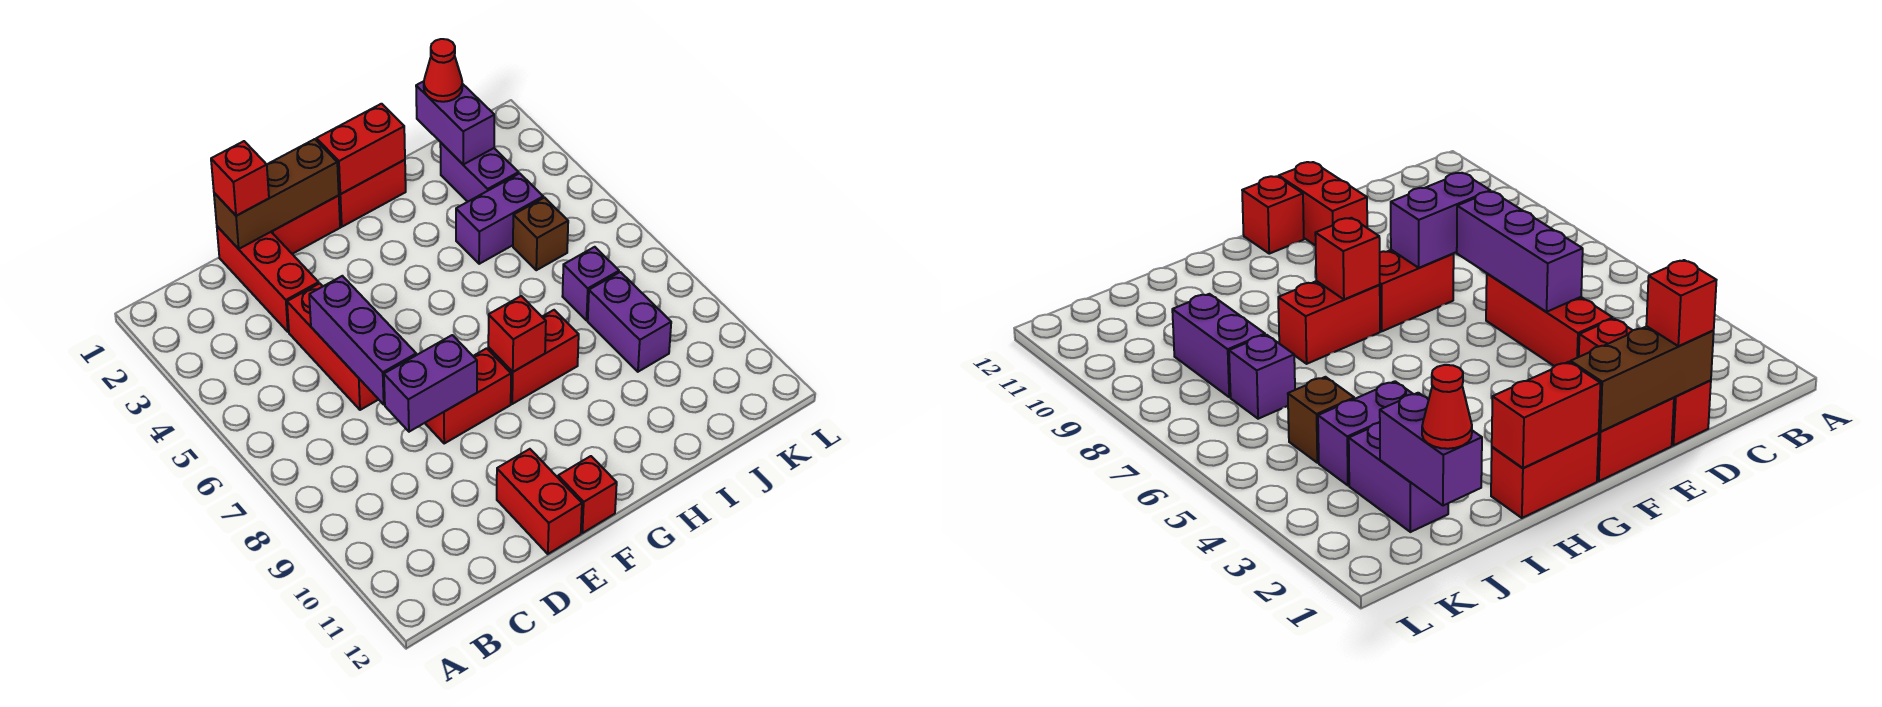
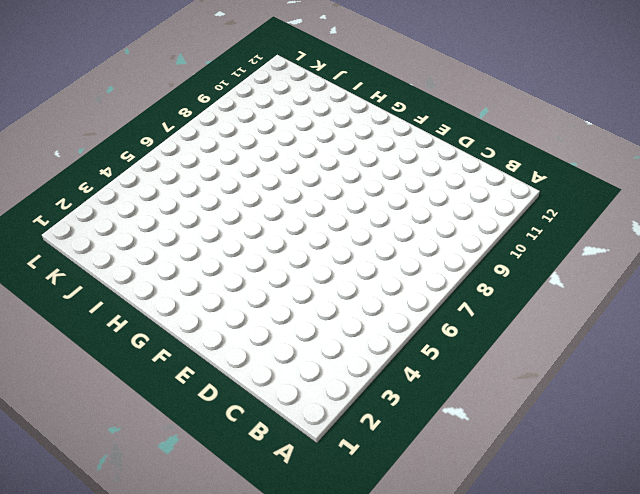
none -> red 1x3 brick [217,226,319,332]
none -> red 1x3 brick [287,283,379,410]
none -> red 1x2 brick [271,195,340,254]

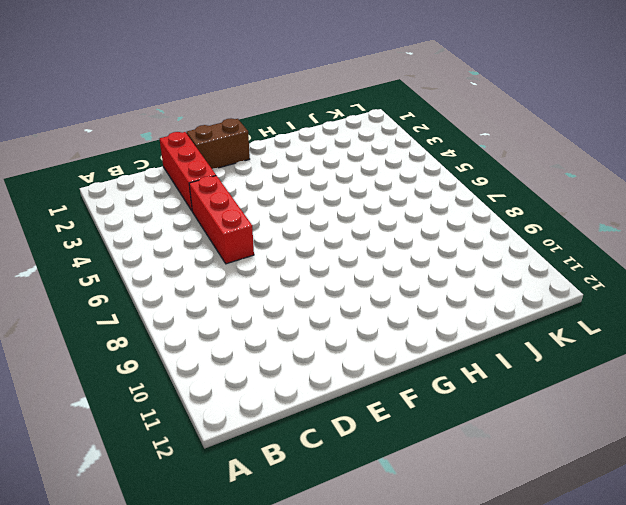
brown 1x2 brick [187,118,250,169] -> red 1x2 brick [271,195,340,254]
none -> red 1x2 brick [425,348,511,443]
none -> red 1x2 brick [497,449,582,554]
none -> red 1x1 brick [558,456,617,533]

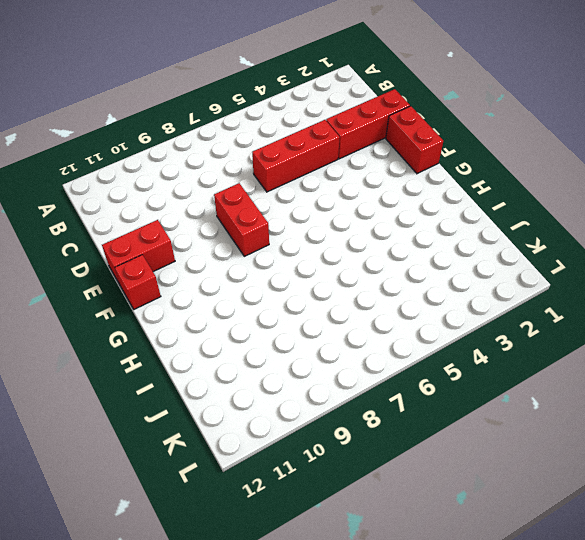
none -> red 1x2 brick [339,160,406,227]
none -> red 1x2 brick [488,310,579,404]
none -> purple 1x2 brick [456,173,543,264]

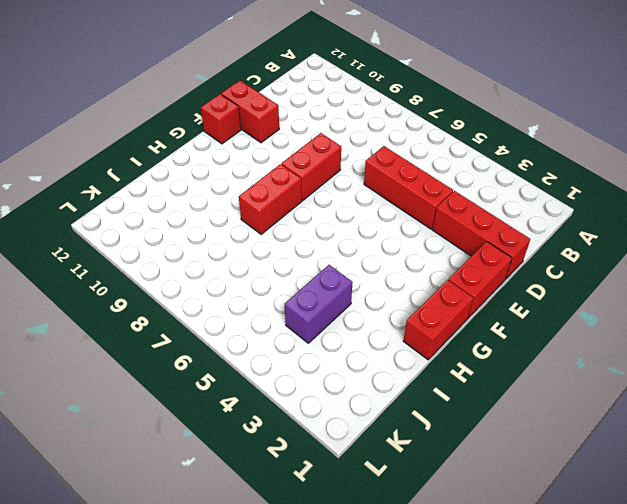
none -> purple 1x2 brick [440,143,519,202]
none -> brown 1x1 brick [513,198,568,270]
none -> purple 1x1 brick [562,247,619,320]

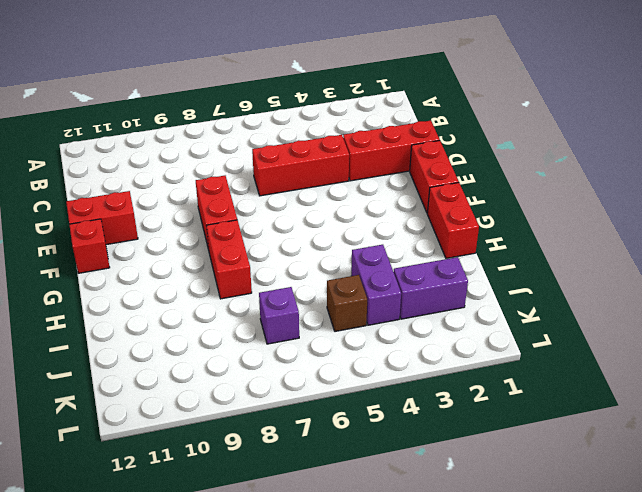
none -> purple 1x2 brick [588,272,671,372]
none -> brown 1x3 brick [214,139,339,249]
none -> purple 1x3 brick [309,276,416,404]

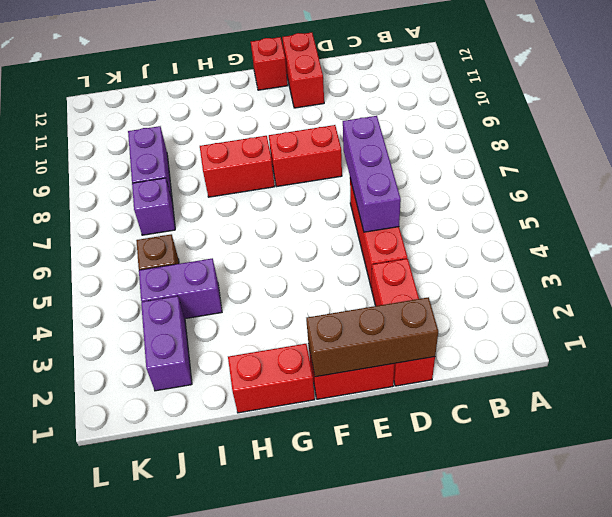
none -> purple 1x2 brick [384,335,477,432]
none -> red 1x2 brick [316,104,405,194]
none -> red 1x1 brick [488,296,546,372]

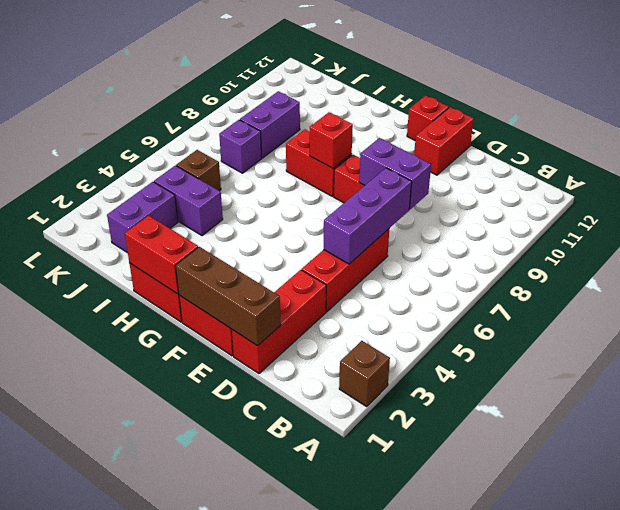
brown 1x1 brick [339,341,390,406] -> none
none -> purple 1x2 brick [416,81,494,164]
none -> red 1x1 brick [211,141,269,216]
none -> red 1x1 cone [424,39,462,102]

